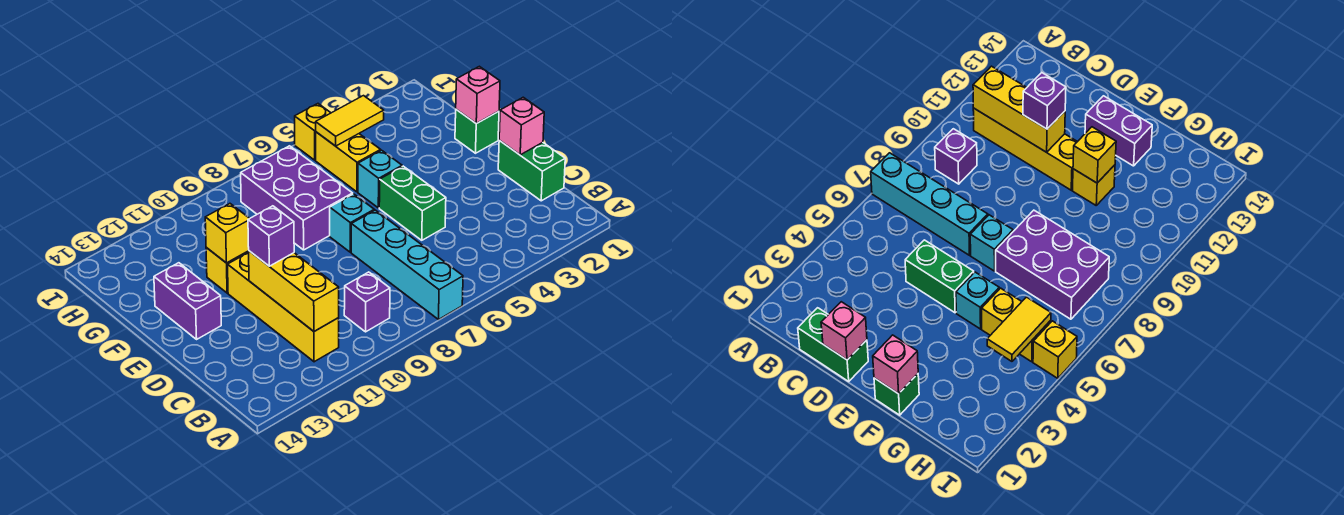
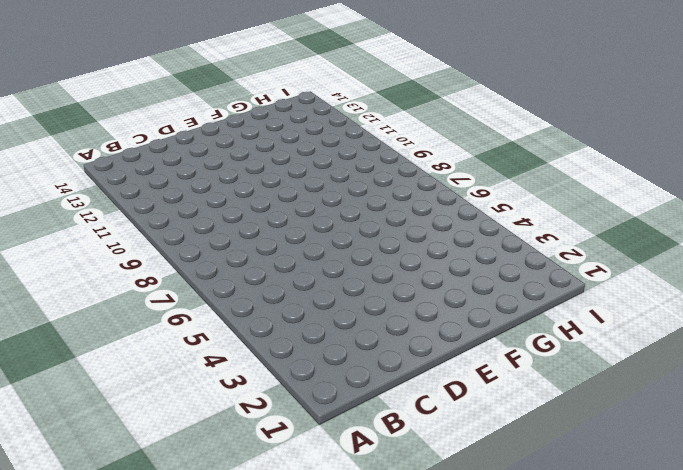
none -> cyan 1x4 brick [351,210,463,319]
none -> purple 1x1 brick [344,272,390,332]
none -> yellow 1x4 brick [228,252,339,362]

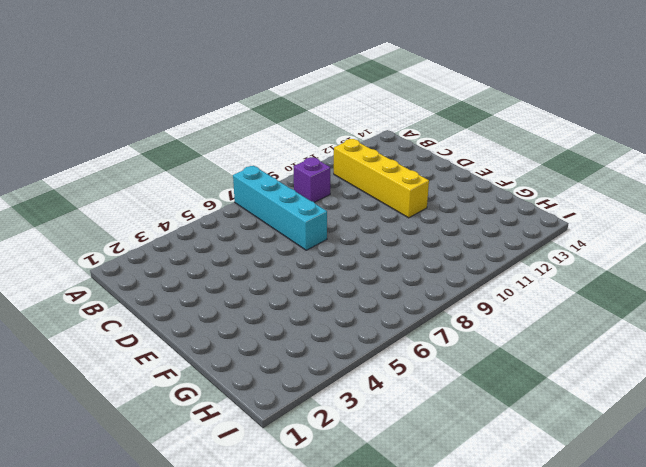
none -> green 1x2 brick [498,140,565,201]
none -> green 1x2 brick [379,166,446,240]
none -> cyan 1x1 brick [330,194,374,252]

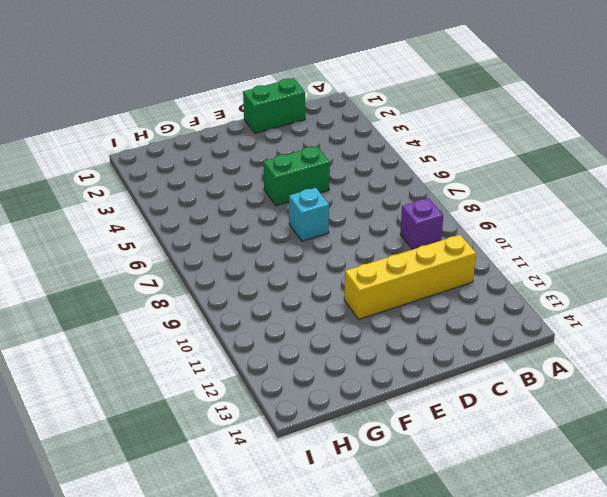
none -> cyan 1x4 brick [351,210,463,319]
none -> purple 1x2 brick [154,263,221,339]
none -> green 1x1 brick [455,109,499,153]

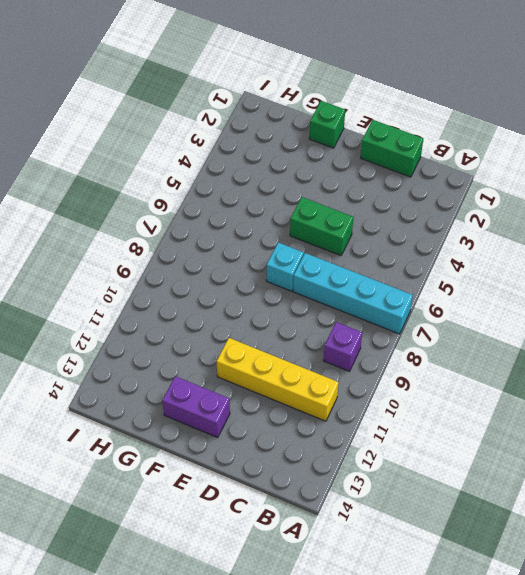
none -> cyan 1x1 brick [358,150,402,208]
none -> purple 2x3 brick [241,146,353,250]
none -> yellow 1x1 brick [206,248,249,293]

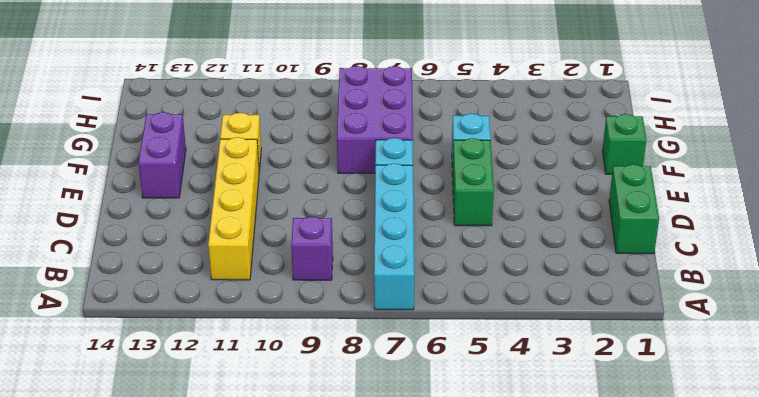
none -> yellow 1x2 brick [316,132,381,192]
none -> yellow 1x1 brick [295,104,330,160]
none -> yellow 1x3 brick [249,251,339,331]

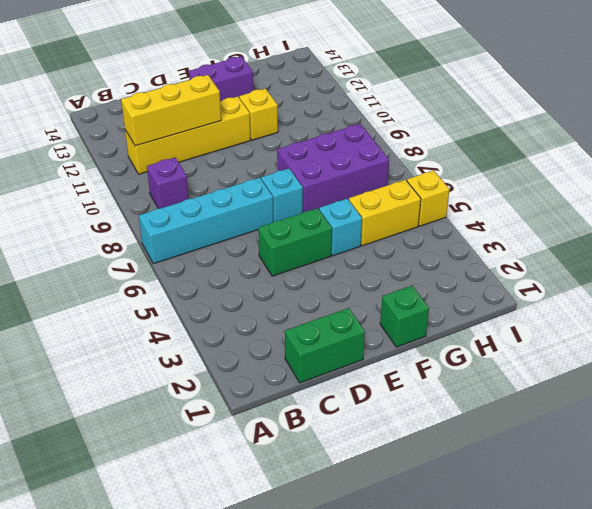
none -> pink 1x1 brick [499,97,544,155]
none -> pink 1x1 brick [456,66,500,124]
none -> yellow 1x1 brick [205,204,250,263]

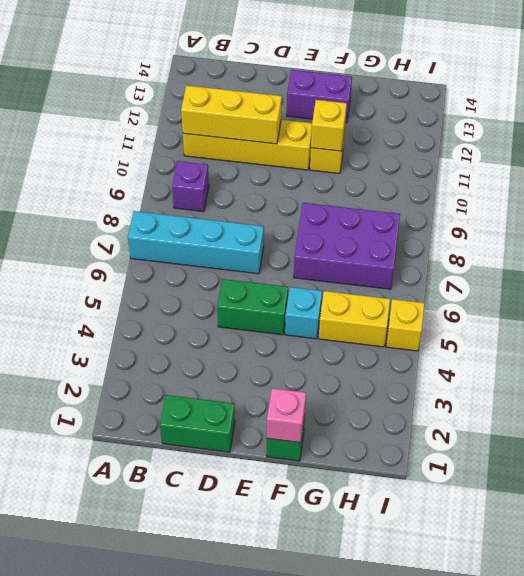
none -> cyan 1x1 brick [330,194,374,252]
none -> pink 1x1 brick [499,97,544,155]
none -> yellow 1x2 tile [316,96,384,146]

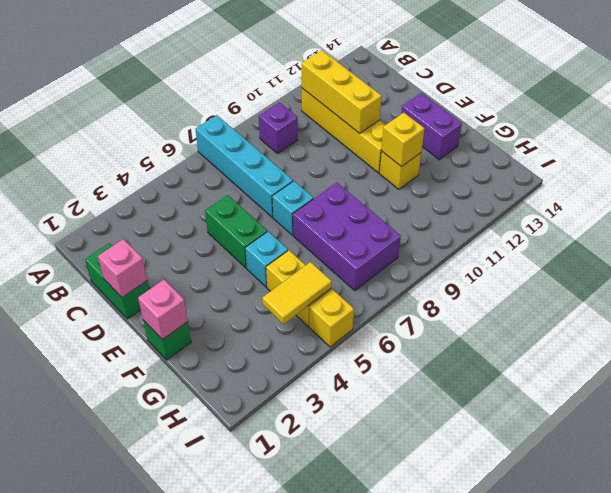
none -> purple 1x1 brick [248,206,294,266]

